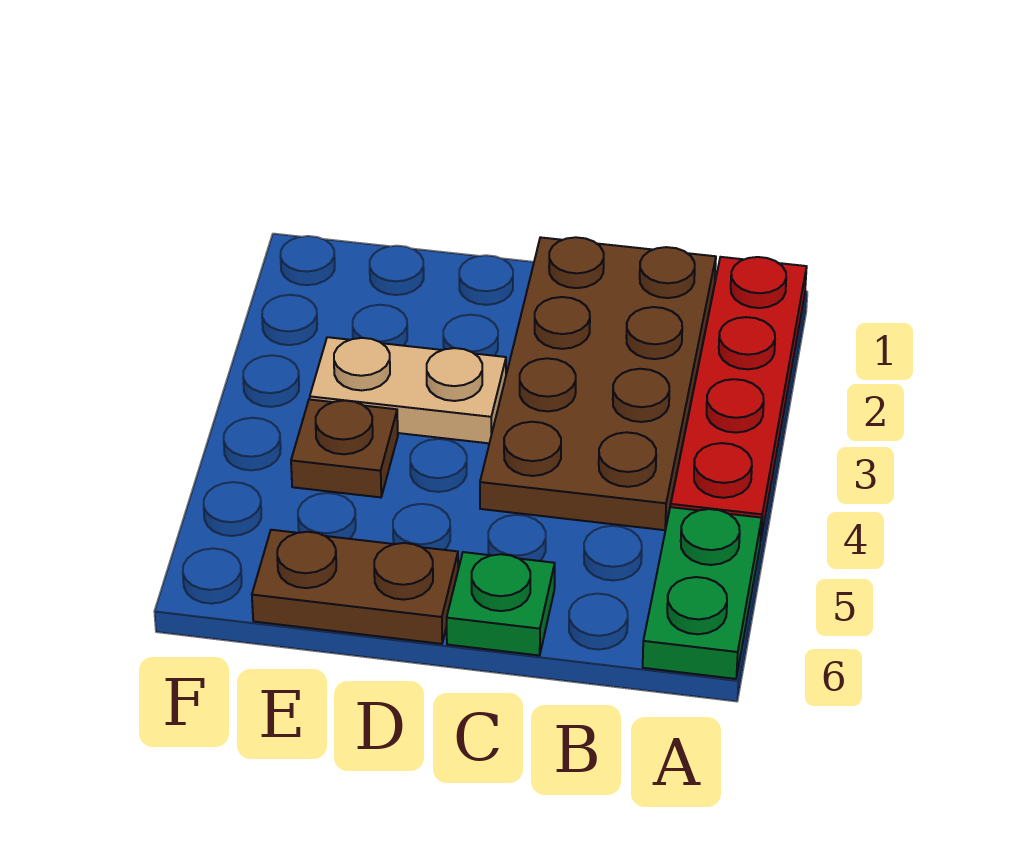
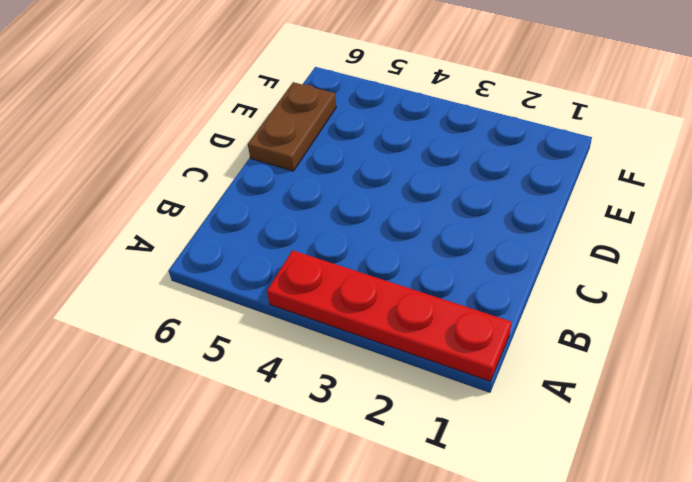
none -> green 1x2 plate [643,507,762,679]
none -> brown 2x4 plate [480,237,716,530]

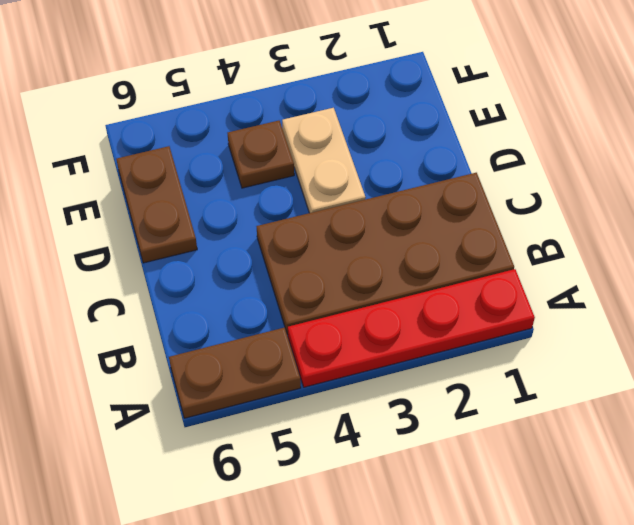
brown 1x2 plate [169,327,301,418] -> green 1x2 plate [643,507,762,679]
none -> green 1x1 plate [447,552,555,656]

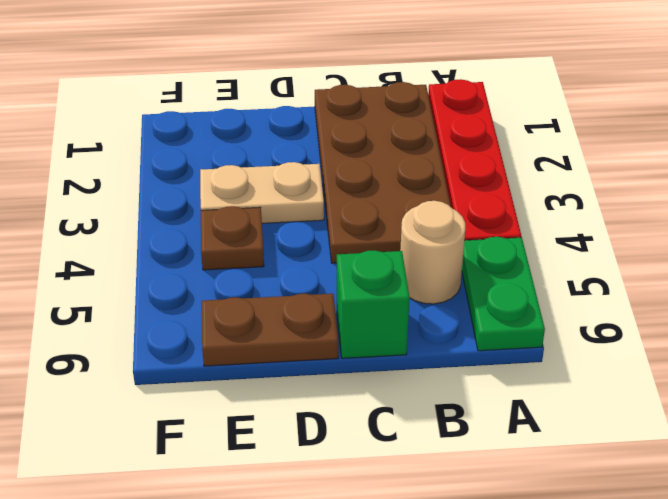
tan 1x1 round brick [400,201,465,304] -> none
green 1x1 brick [337,250,410,358] -> green 1x1 plate [447,552,555,656]

